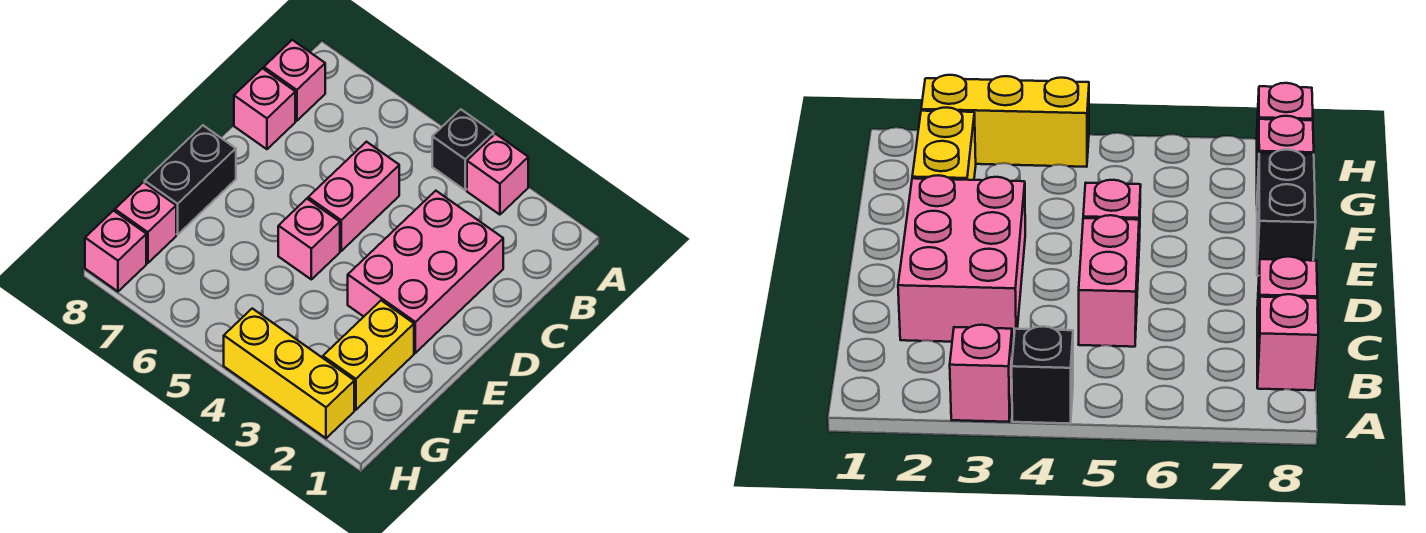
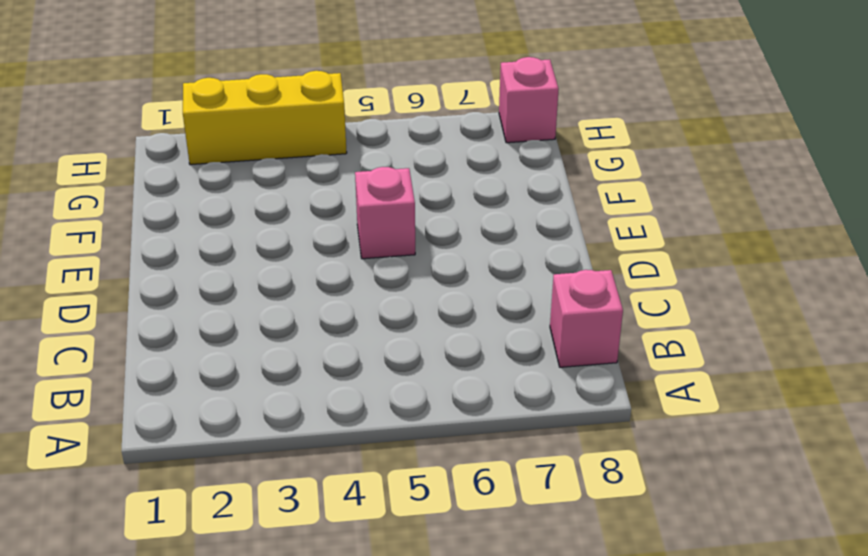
none -> pink 1x1 brick [467,134,528,215]
none -> black 1x1 brick [432,109,494,190]
none -> pink 2x3 brick [348,191,503,353]

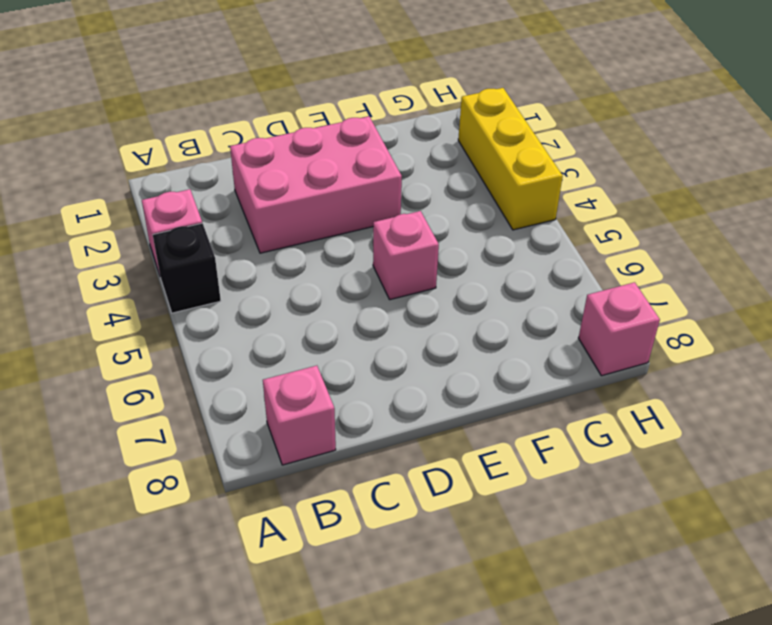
none -> pink 1x2 brick [308,142,399,251]
none -> pink 1x1 brick [234,68,295,149]
none -> black 1x2 brick [145,125,236,235]

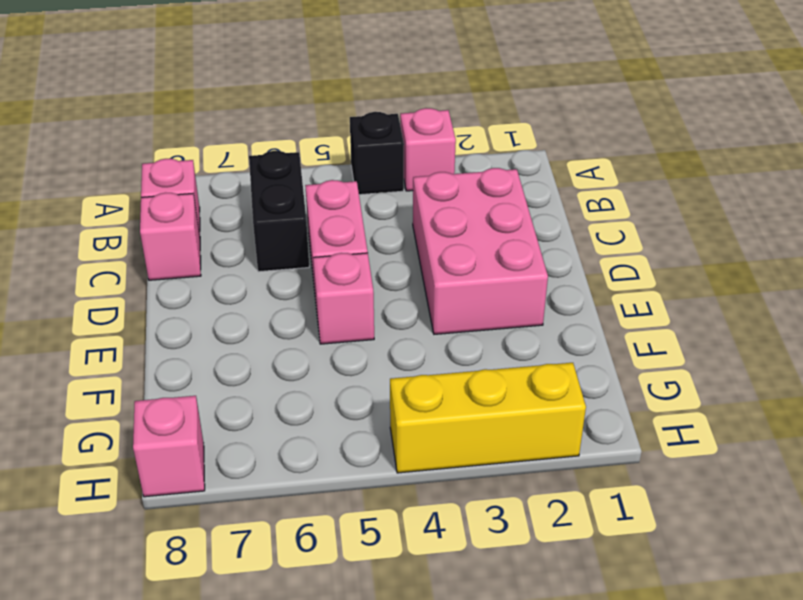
black 1x2 brick [249,151,309,272] -> black 1x2 brick moved to [145,125,236,235]
none -> yellow 1x2 brick [323,301,414,410]
none -> pink 1x1 brick [115,182,176,263]

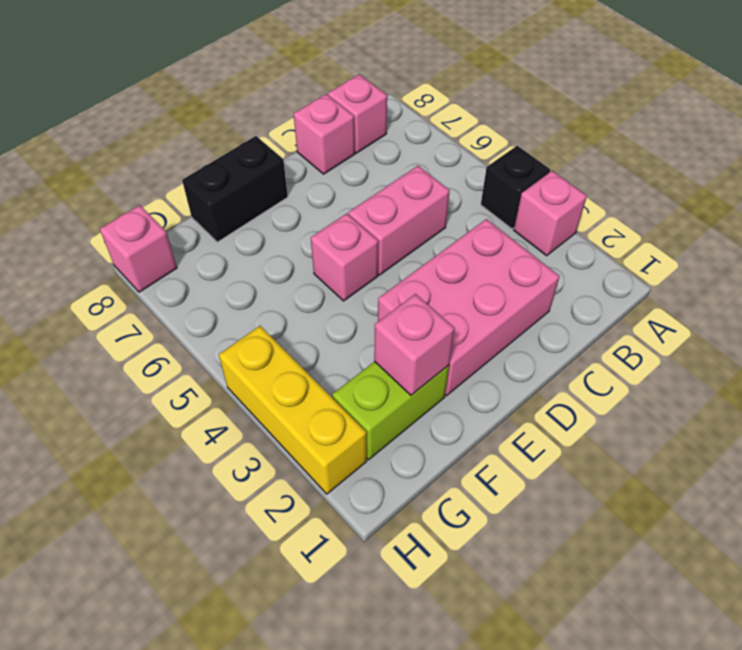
lime 1x2 brick [332,362,449,460] -> yellow 1x2 brick [323,301,414,410]
pink 1x1 brick [374,294,454,395] -> pink 1x1 brick moved to [115,182,176,263]

